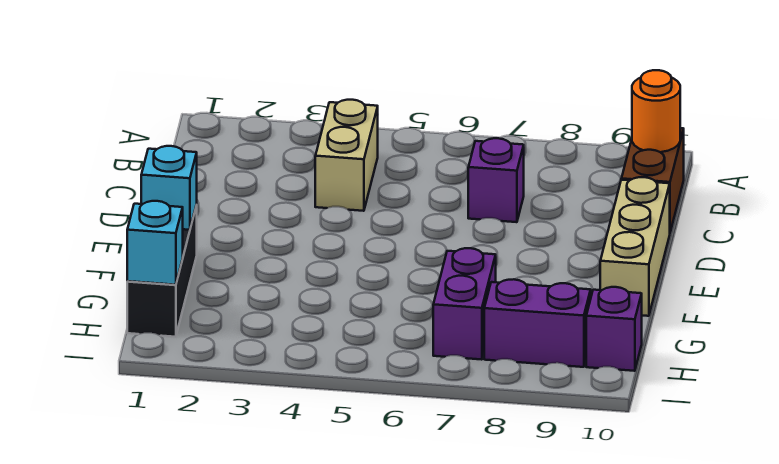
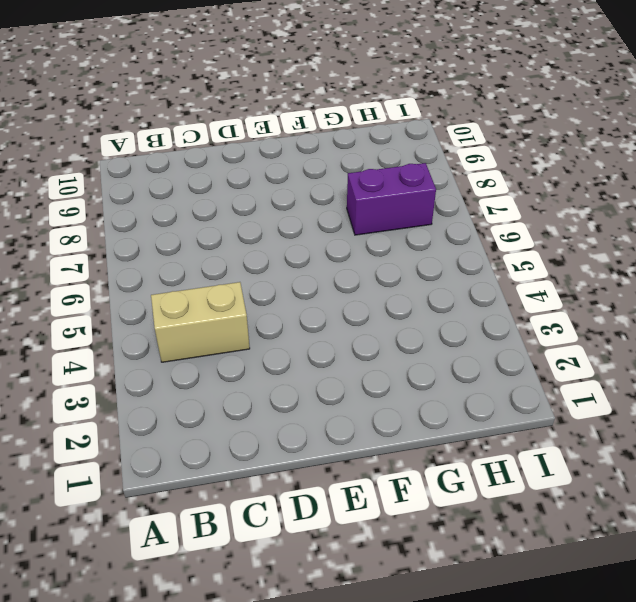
none -> brown 1x2 brick [621,128,684,232]
none -> purple 1x1 brick [468,138,524,222]

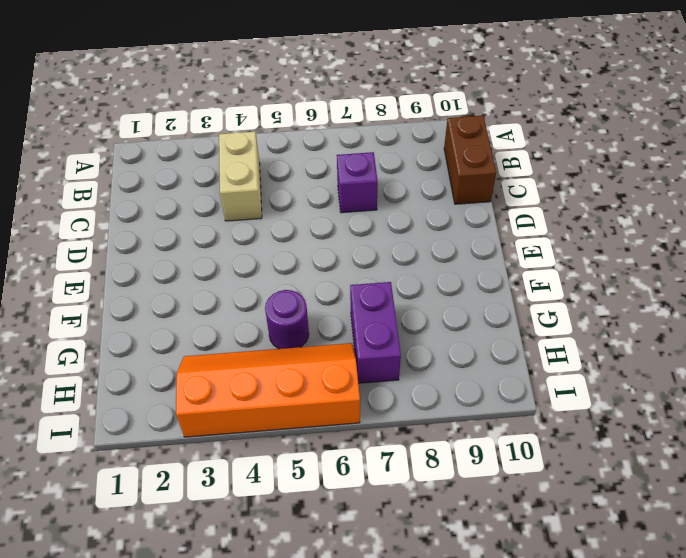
purple 1x1 round brick [265,290,309,349] -> none
orange 2x4 slope [176,343,360,437] -> none
none -> tan 1x3 brick [600,177,670,316]
none -> black 1x3 brick [127,205,197,337]

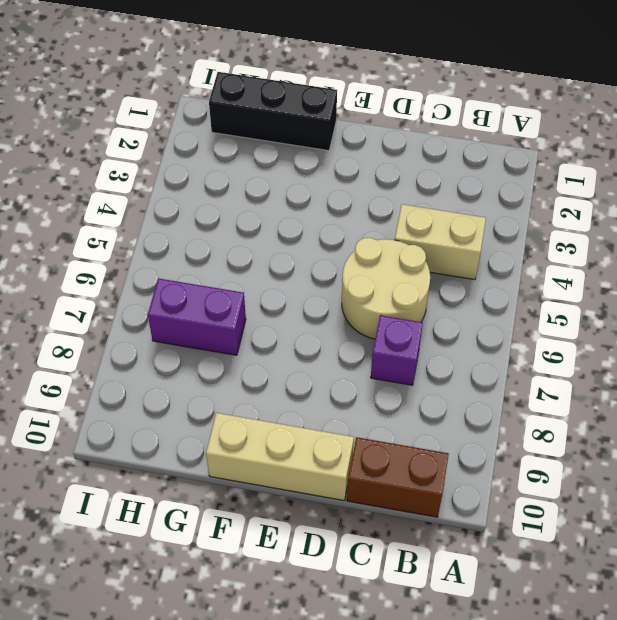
tan 2x2 round brick [342,238,430,339] -> none
none -> purple 1x2 brick [484,279,591,367]
none -> purple 1x1 brick [586,287,642,371]

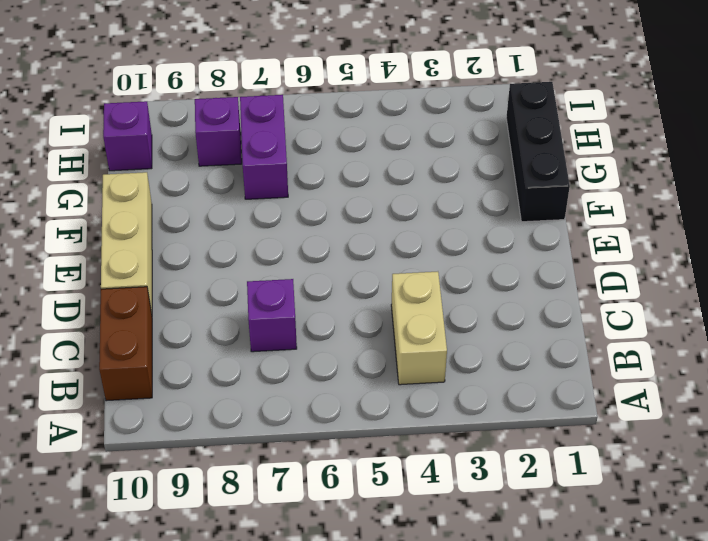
purple 1x1 brick [195,97,242,166] -> purple 1x2 brick [484,279,591,367]
none -> orange 1x1 round brick [632,70,680,152]
none -> cyan 1x1 brick [141,146,197,230]

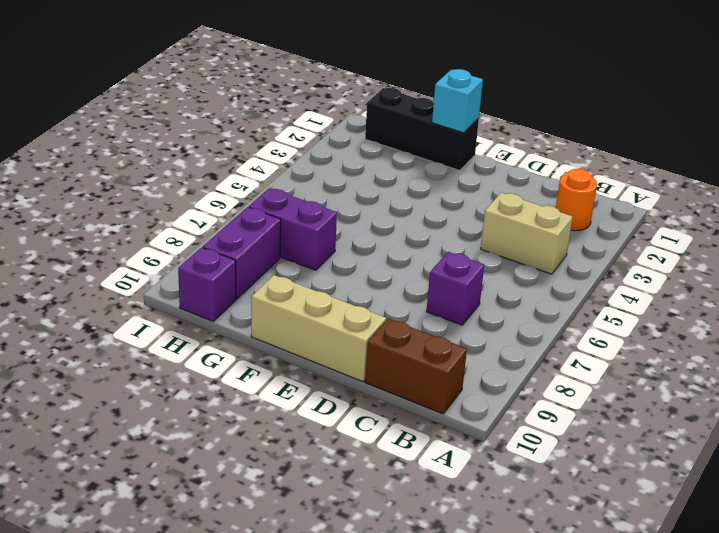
orange 1x1 round brick [556,169,597,231] -> orange 1x1 round brick moved to [632,70,680,152]
none -> cyan 1x1 brick [127,201,183,285]

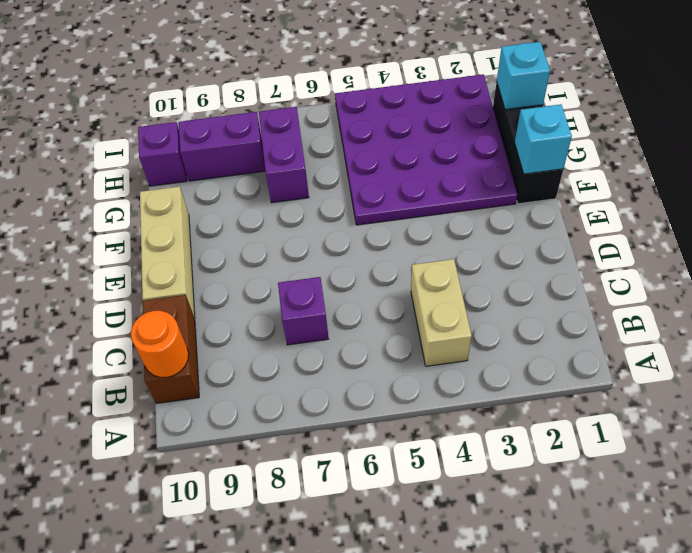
purple 4x4 plate [335,74,517,225] -> none

